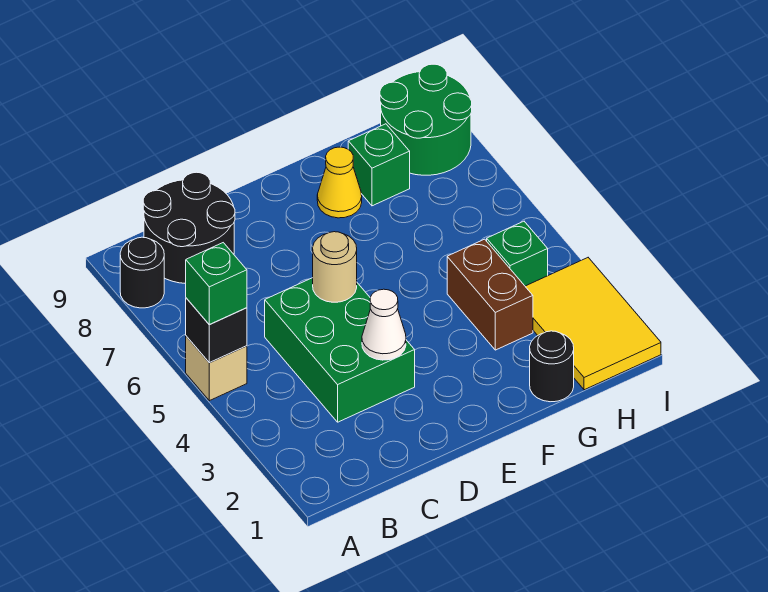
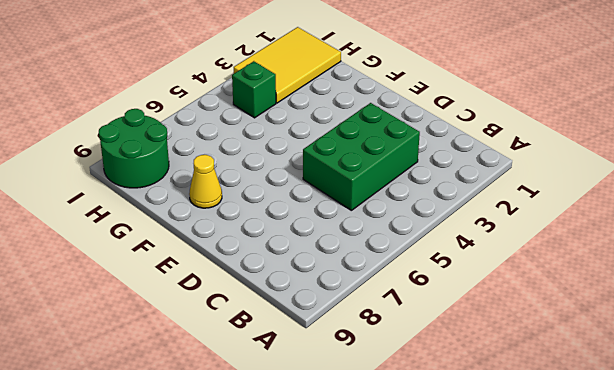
none -> tan 1x1 brick [186,336,247,401]
none -> black 1x1 round brick [120,237,164,308]
none -> black 2x2 round brick [143,172,235,284]

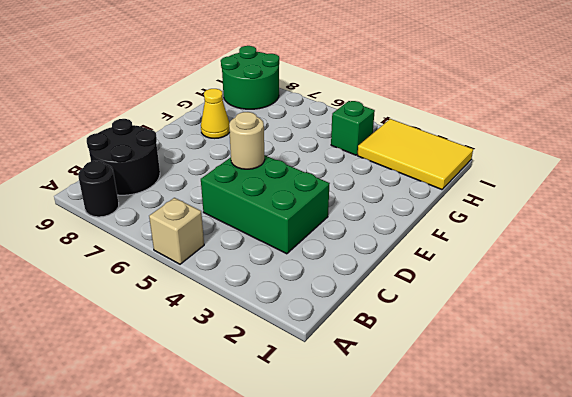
none -> black 1x1 round brick [530,331,574,402]
none -> brown 1x2 brick [447,239,533,350]
none -> green 1x1 brick [348,124,410,206]

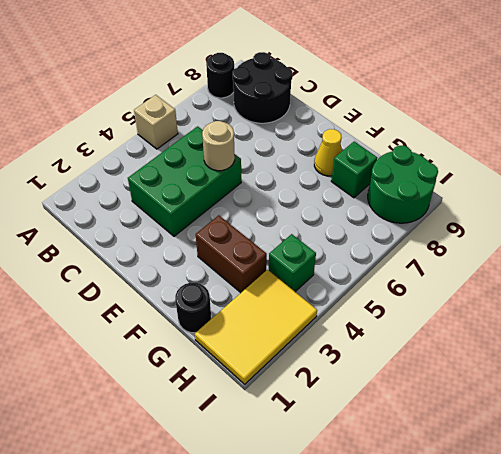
brown 1x2 brick [196,215,267,293] -> brown 1x2 brick turned to [447,239,533,350]
none -> black 1x1 brick [186,298,247,363]
none -> white 1x1 cone [362,289,406,360]
none -> green 1x1 brick [186,243,247,325]

